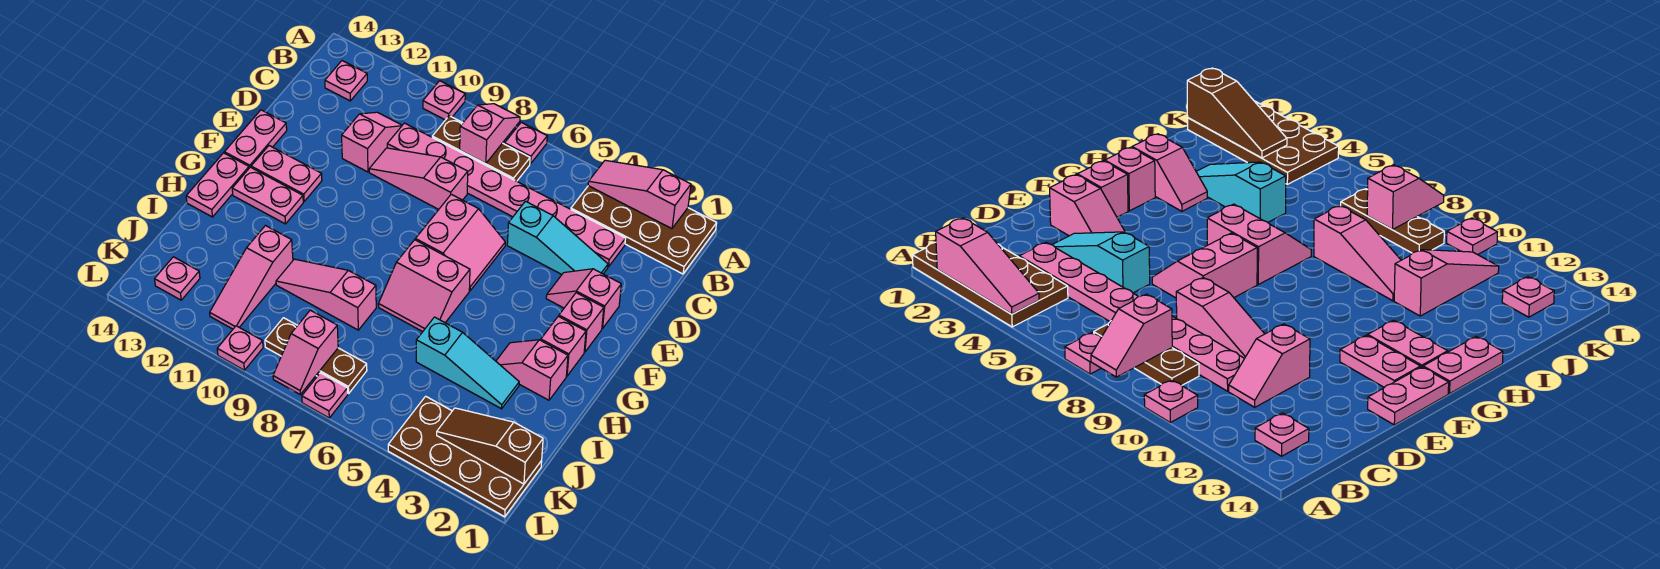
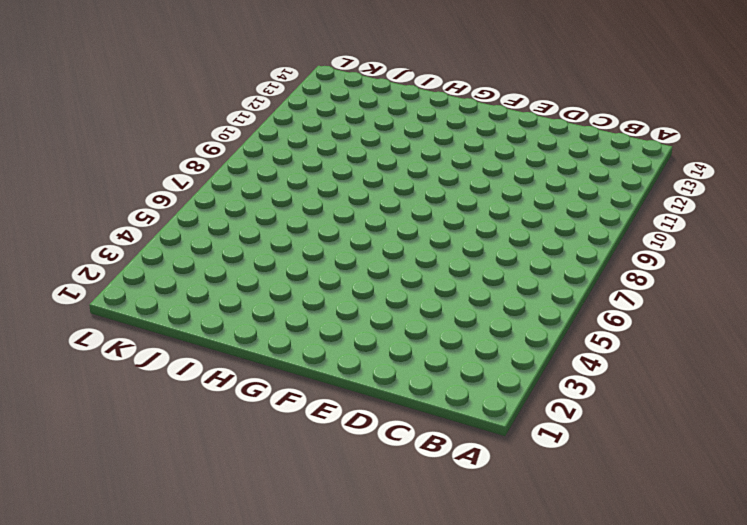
none -> brown 2x4 plate [571,186,717,274]
none -> pink 1x1 plate [505,122,547,164]
none -> pink 1x1 plate [423,81,465,120]
none -> brown 1x3 plate [432,116,530,181]

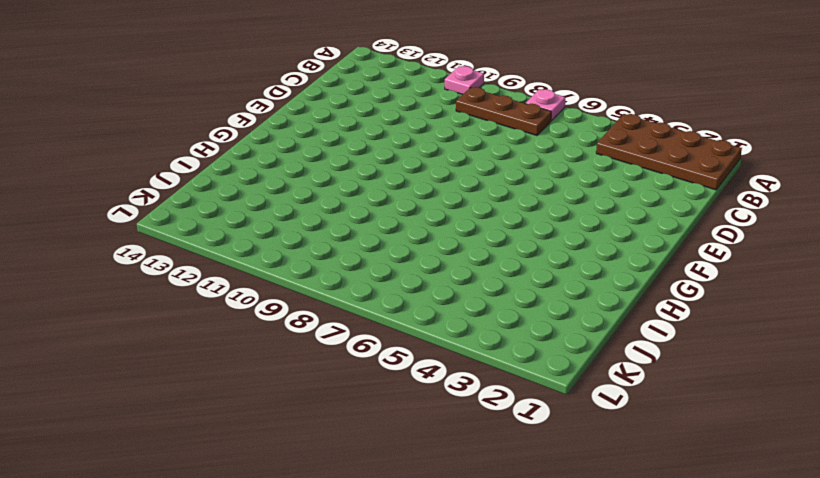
none -> pink 1x1 plate [325,61,367,101]
none -> pink 1x8 plate [387,123,626,267]
none -> pink 1x2 slope [342,112,402,172]
none -> cyan 1x3 slope [507,201,608,274]

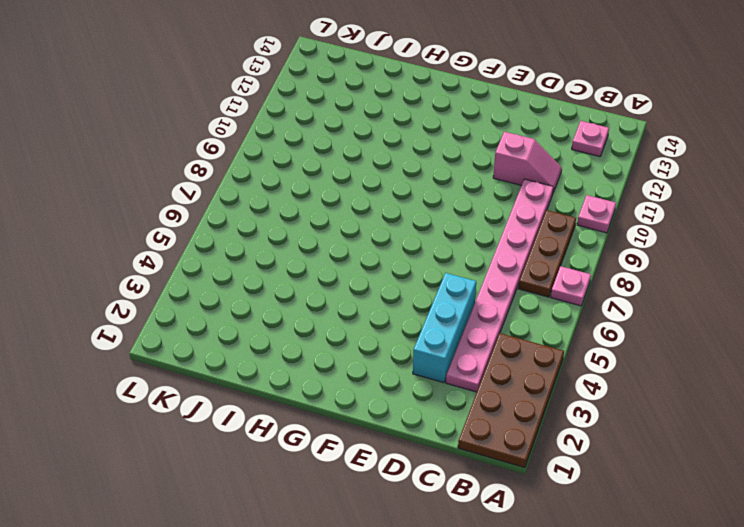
cyan 1x3 brick [413,273,476,383] -> cyan 1x3 slope [507,201,608,274]
none -> pink 1x3 slope [369,148,468,209]
none -> pink 1x2 slope [546,269,621,329]
none -> pink 2x2 slope [415,194,505,290]
none -> pink 1x2 plate [224,110,287,168]

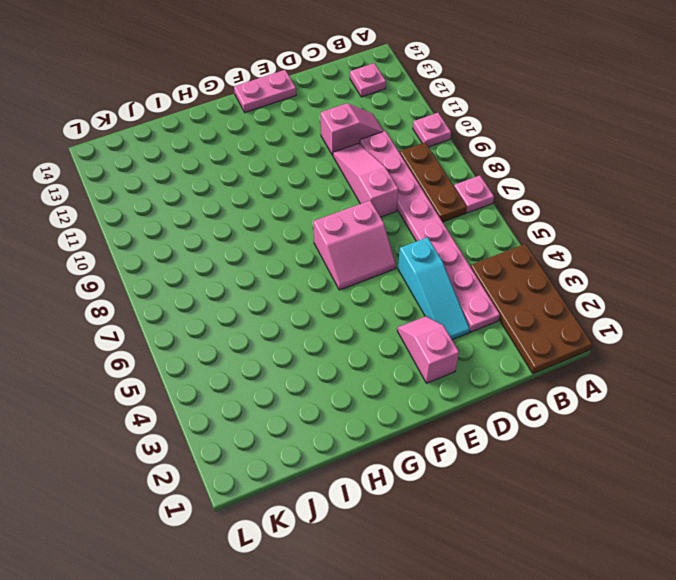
none -> pink 1x1 brick [559,293,604,352]
none -> pink 1x2 plate [251,146,322,201]
none -> pink 1x1 brick [541,316,586,376]
none -> pink 2x2 slope [378,240,470,332]

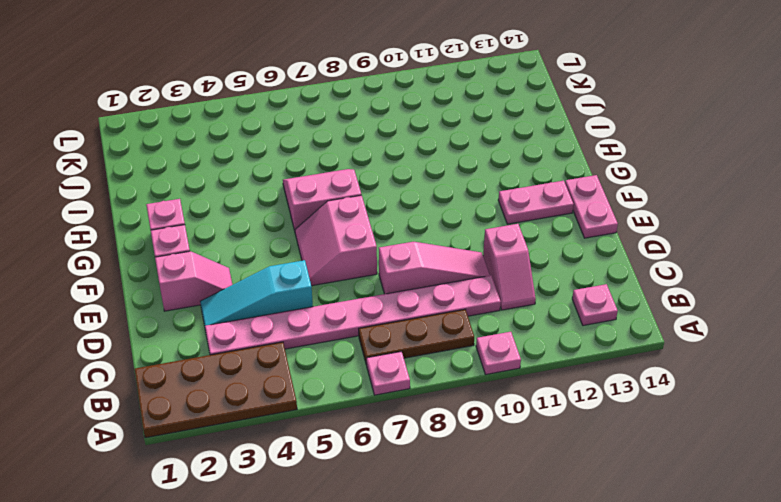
none -> pink 1x2 plate [232,167,303,224]
none -> pink 1x2 plate [186,153,249,217]
none -> pink 1x2 slope [496,340,568,400]
none -> cyan 1x3 slope [416,317,519,409]

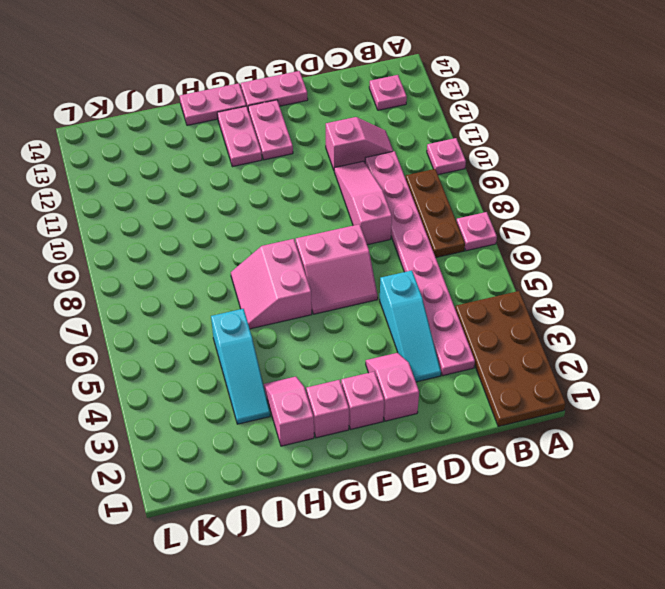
none -> pink 1x3 slope [276,259,376,330]
none -> pink 1x3 slope [210,226,293,329]
none -> brown 2x4 plate [388,396,542,517]
none -> brown 1x3 plate [265,318,367,394]

